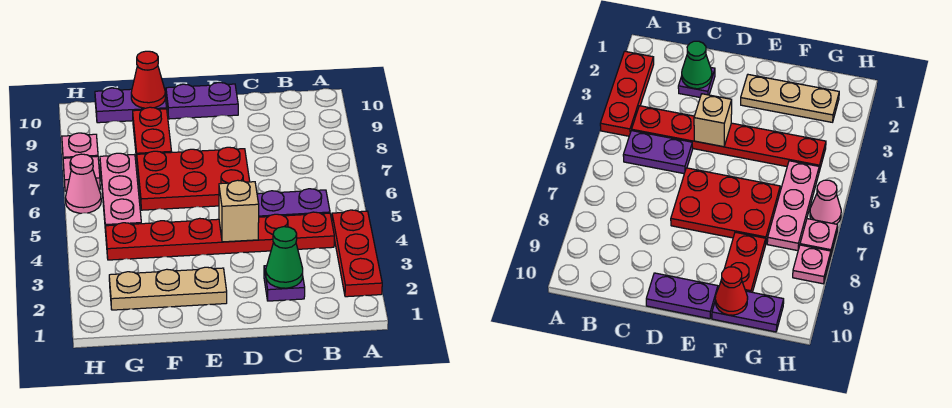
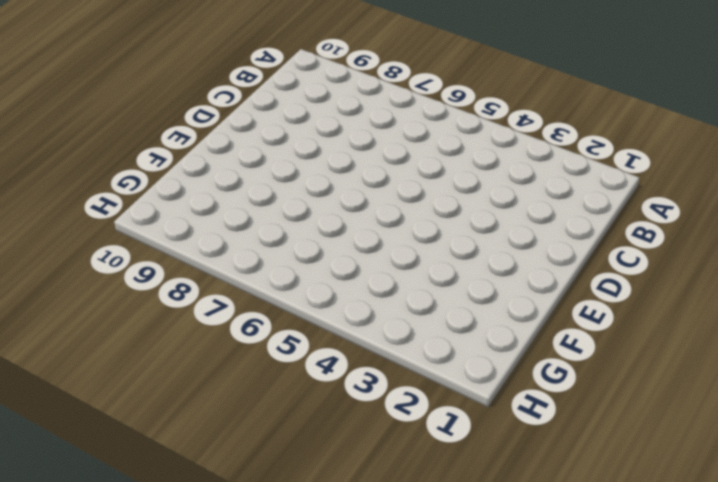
none -> red 1x3 plate [332,210,382,297]
none -> red 1x6 plate [105,212,334,260]
none -> purple 1x2 plate [257,189,330,217]

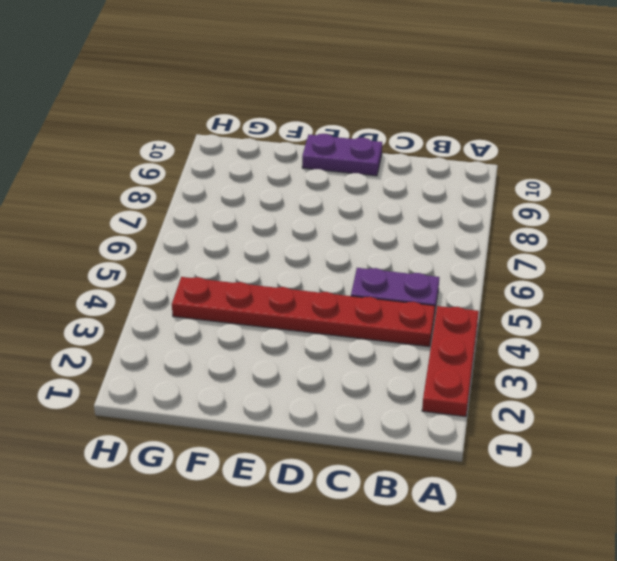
none -> purple 1x1 plate [264,266,305,301]
none -> red 2x3 plate [137,147,250,210]
none -> tan 1x3 plate [109,267,227,310]

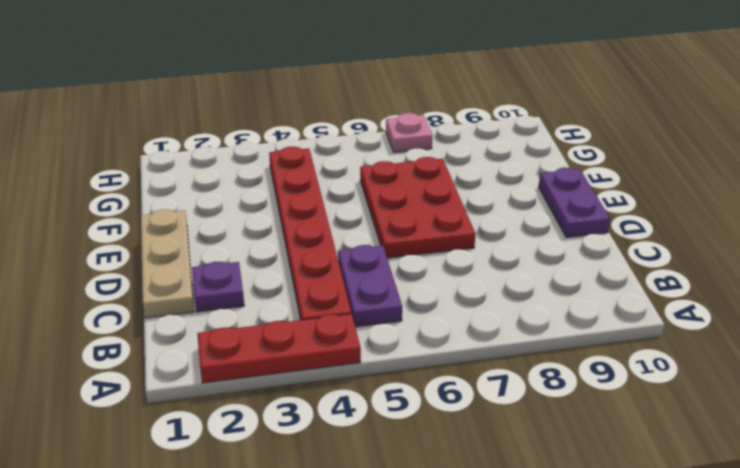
tan 1x3 plate [141,210,194,318] -> tan 1x3 plate moved to [109,267,227,310]
none -> red 1x2 plate [133,107,172,159]
none -> purple 1x2 plate [95,88,167,123]
none -> pink 1x3 plate [100,153,141,232]

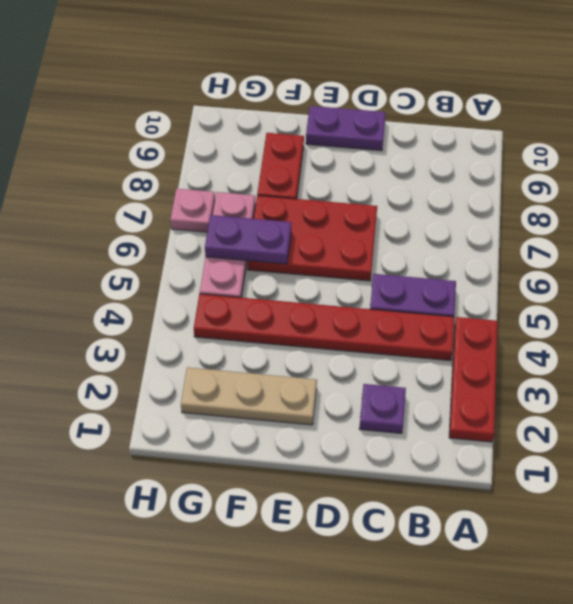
purple 1x2 plate [205,215,291,264] -> purple 1x2 plate moved to [95,88,167,123]
none -> pink 1x1 cone [65,154,101,213]
none -> pink 1x1 plate [62,133,98,158]
none -> green 1x1 cone [266,227,303,288]

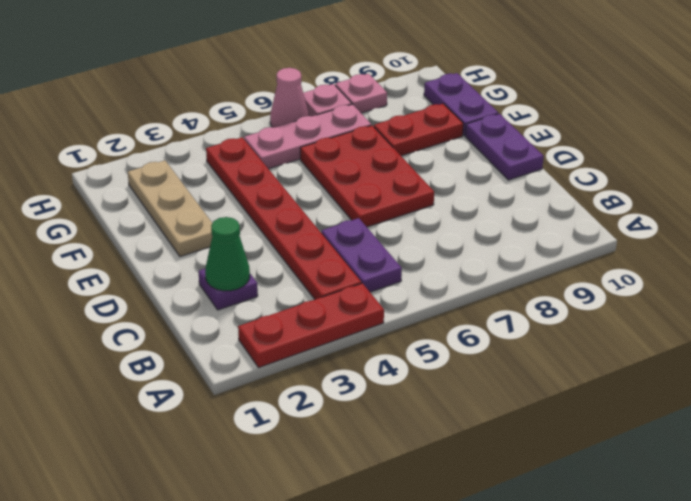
none -> tan 1x1 brick [219,180,259,242]
none -> red 1x1 cone [131,51,165,108]

